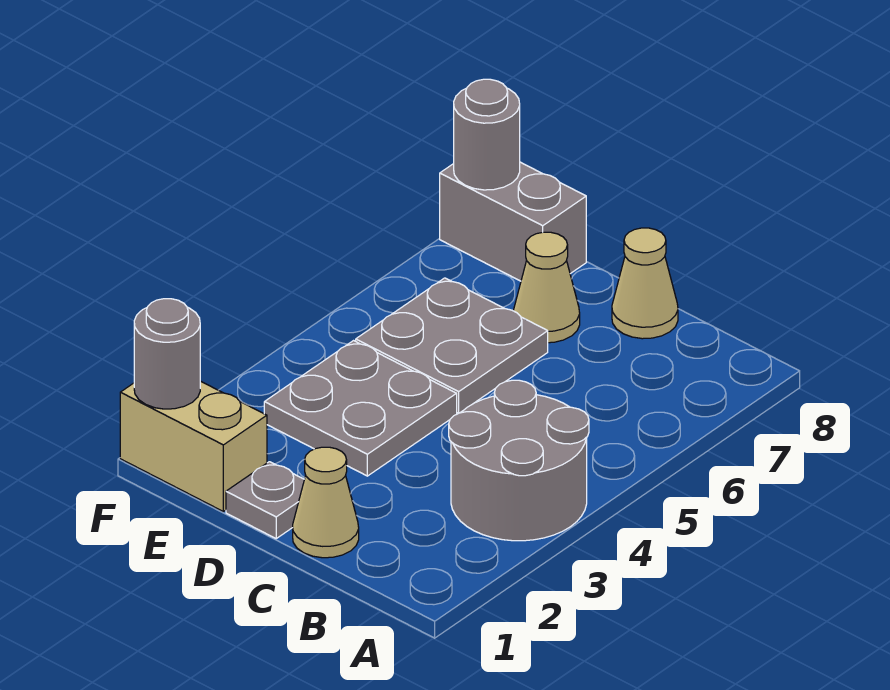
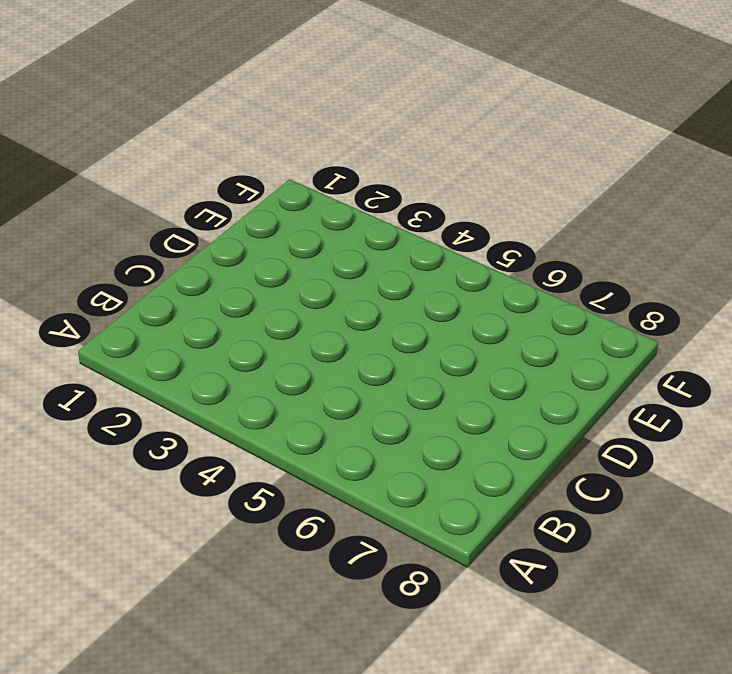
none -> grey 2x2 round brick [449,380,589,541]
none -> tan 1x1 cone [293,447,359,558]

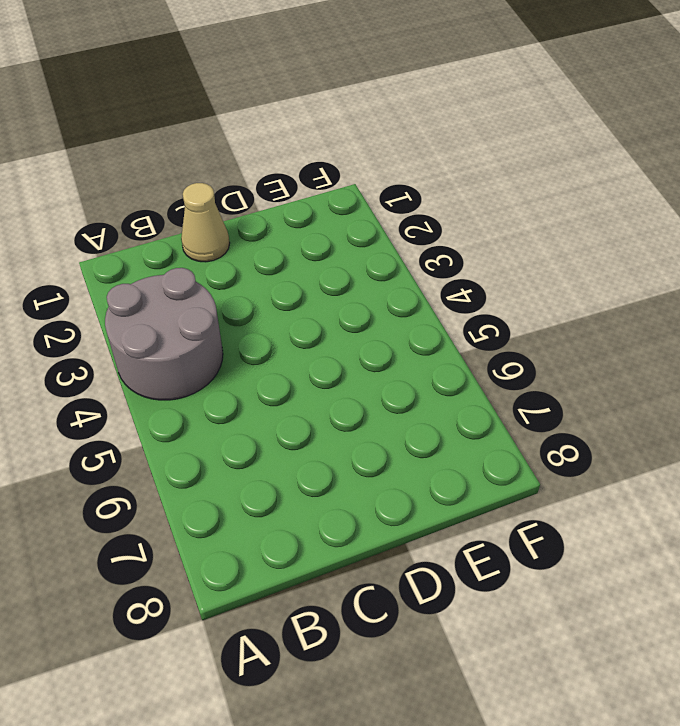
none -> tan 1x1 cone [612,228,678,339]
none -> grey 1x1 plate [226,462,304,538]

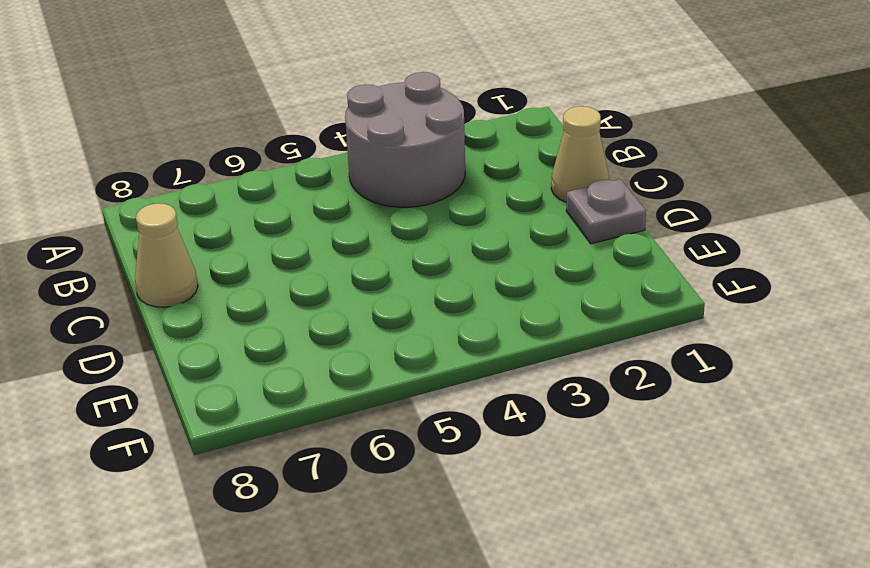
none -> grey 2x2 plate [264,341,457,476]
none -> grey 2x2 plate [356,278,548,413]

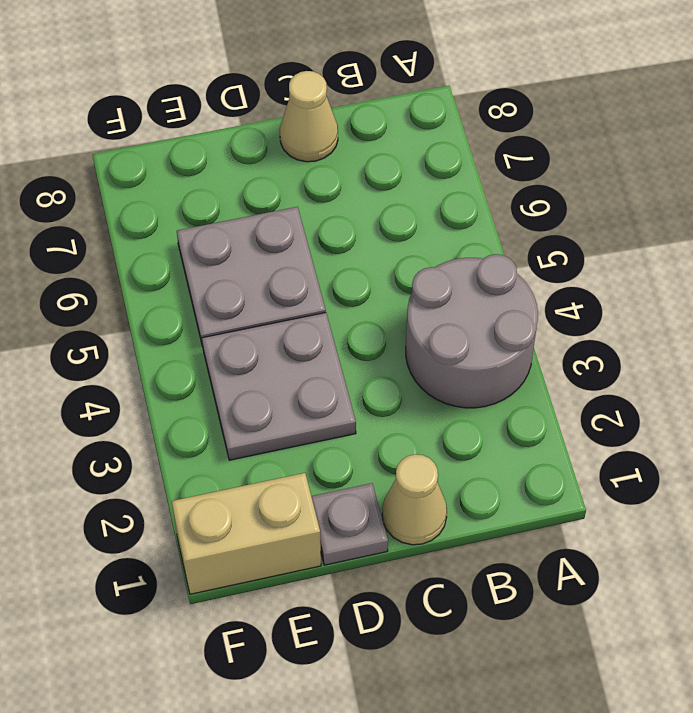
none -> tan 1x1 cone [514,232,580,343]
none -> grey 1x2 brick [440,162,586,281]

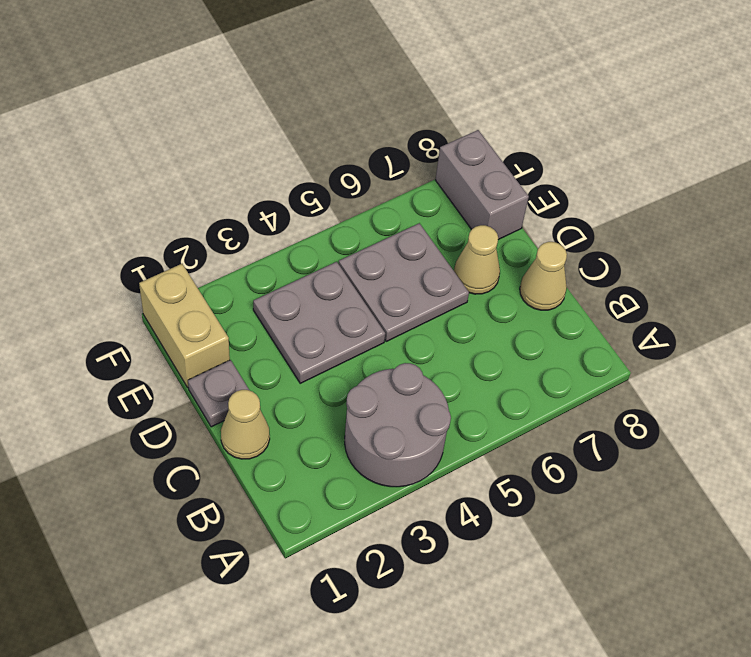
none -> grey 1x1 round brick [134,299,200,409]
none -> grey 1x1 round brick [454,79,520,190]

